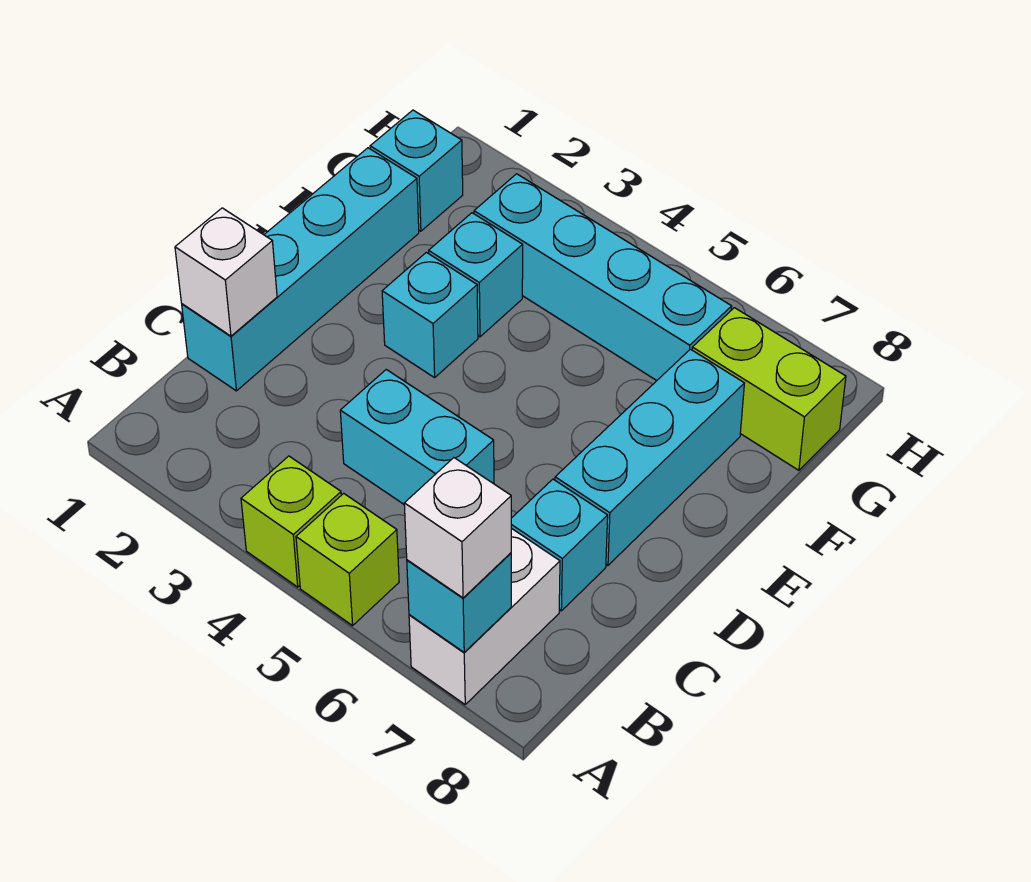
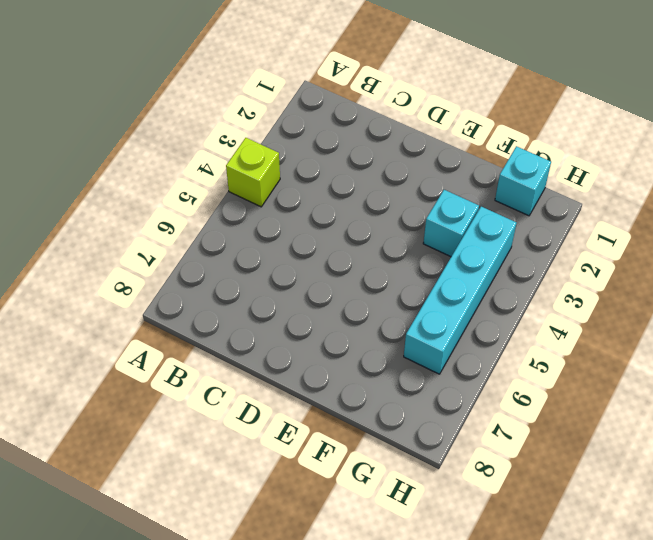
none -> lime 1x1 brick [296,493,399,626]
none -> white 1x2 brick [409,528,560,704]
none -> cyan 1x4 brick [182,148,419,391]

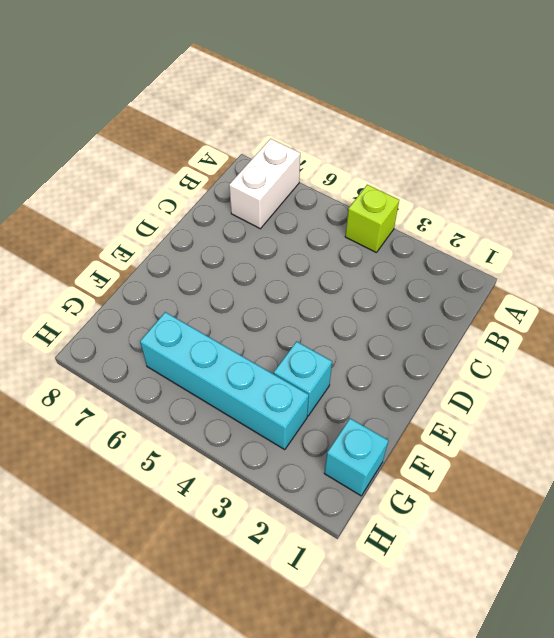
none -> lime 1x1 brick [296,493,399,626]
none -> cyan 1x4 brick [182,148,419,391]
none -> cyan 1x2 brick [340,370,494,504]

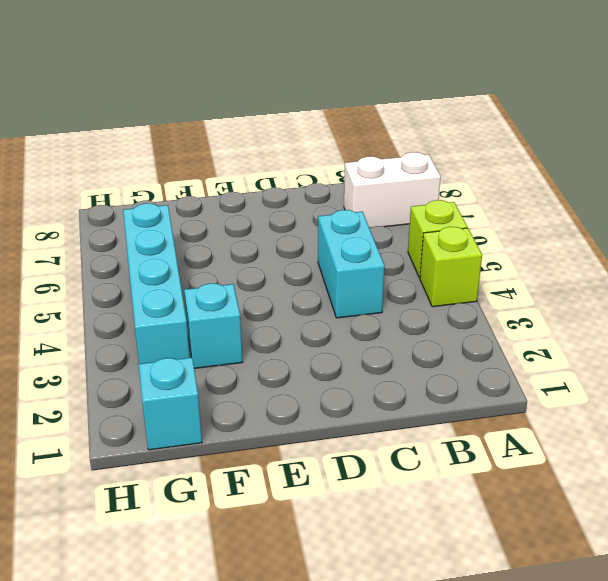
none -> cyan 1x4 brick [182,148,419,391]
none -> cyan 1x1 brick [511,479,608,611]
none -> cyan 1x3 brick [555,349,744,565]

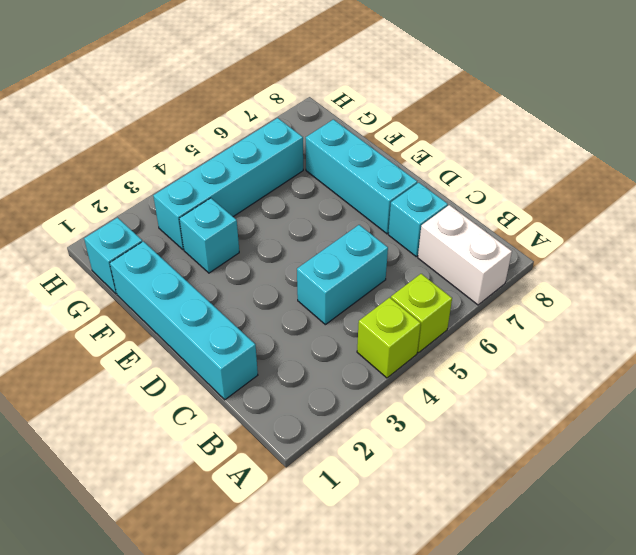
none -> cyan 1x1 brick [382,252,478,378]
none -> lime 1x2 brick [692,308,846,470]
none -> cyan 1x1 brick [407,553,511,652]

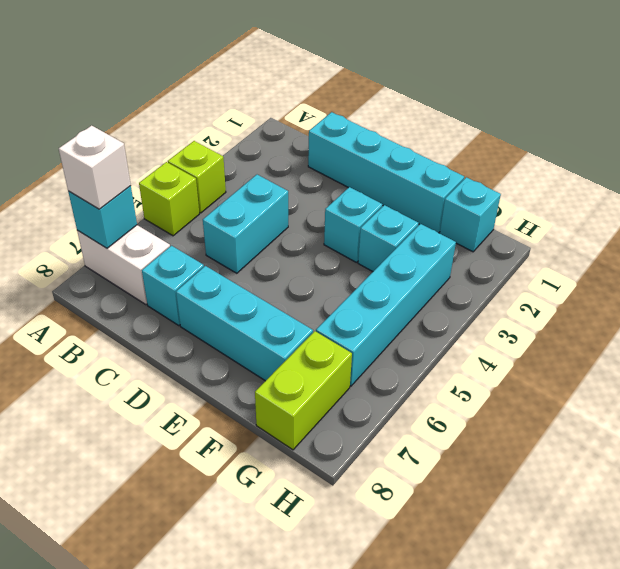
none -> white 1x1 brick [175,208,277,336]

